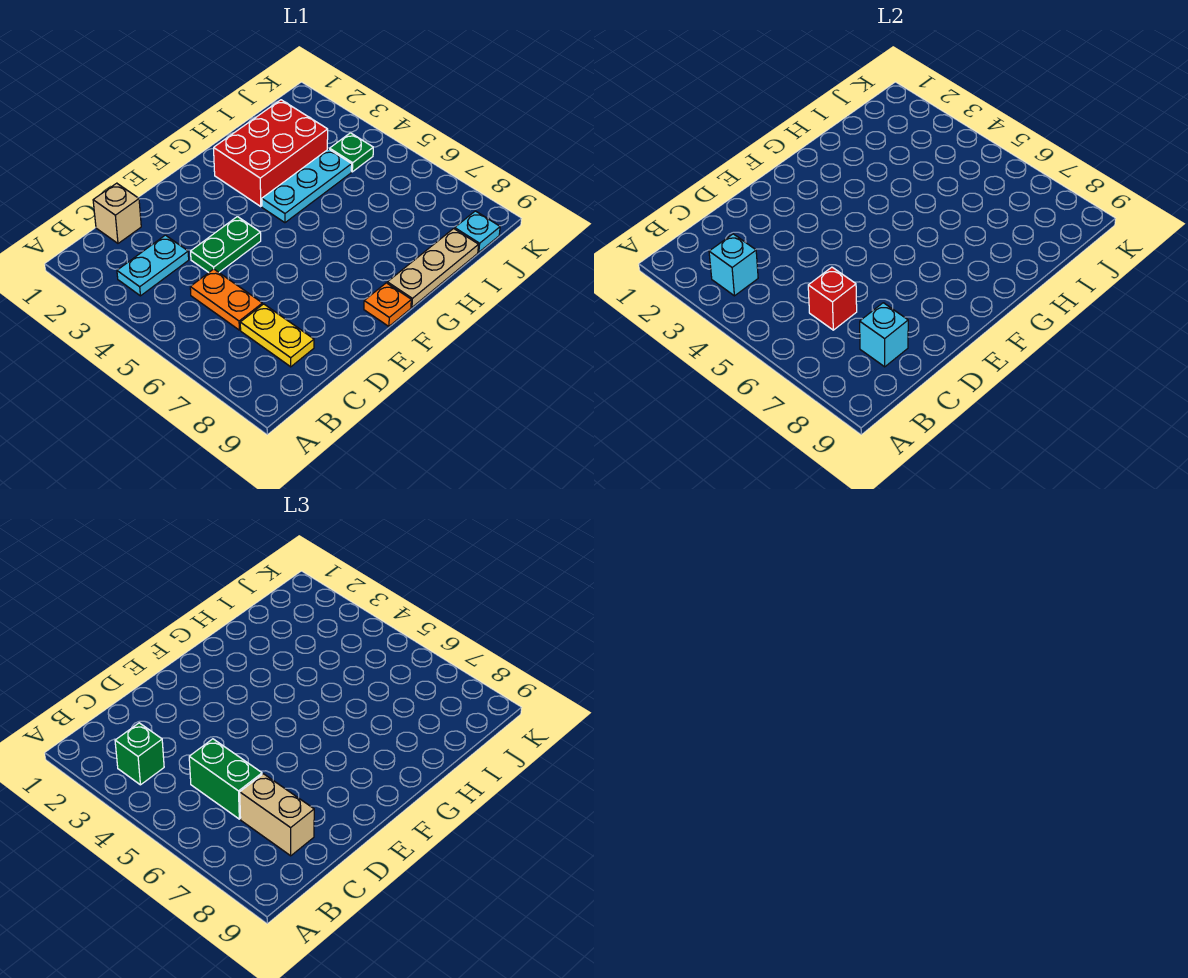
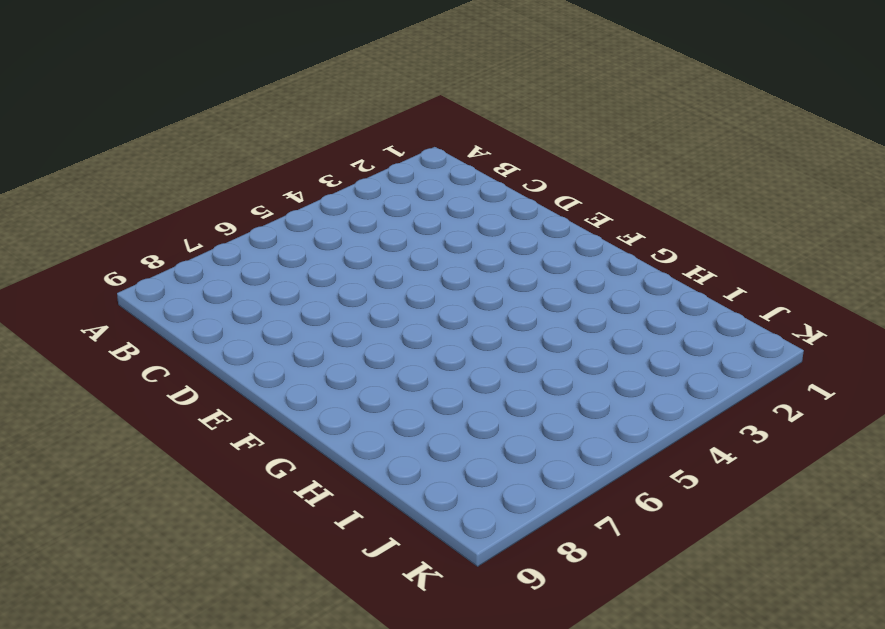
none -> cyan 1x2 plate [117,235,189,296]
none -> tan 1x1 brick [93,183,141,243]
none -> orange 1x2 plate [190,269,263,330]

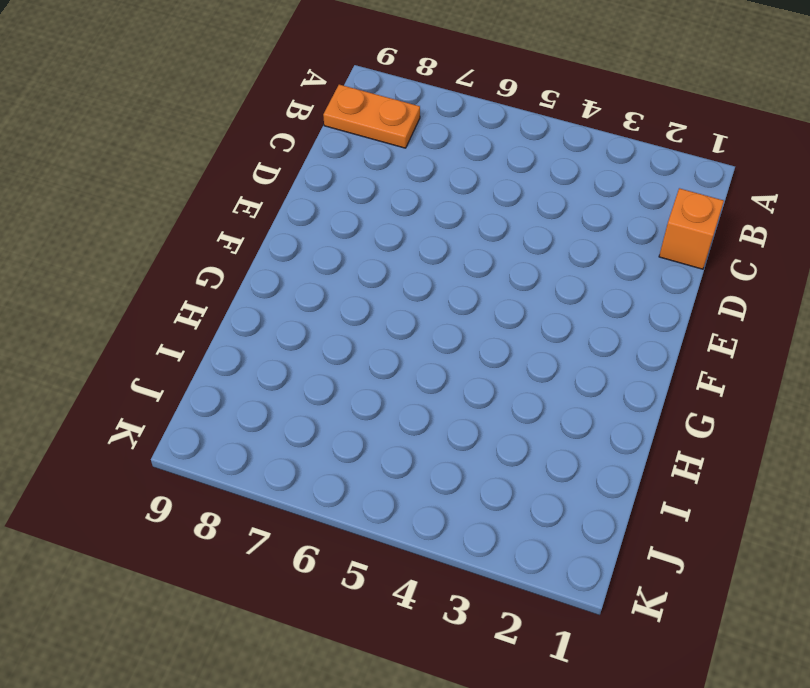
orange 1x2 plate [323,85,420,148] -> orange 1x2 plate moved to [190,269,263,330]
orange 1x1 brick [659,188,724,269] -> tan 1x1 brick [93,183,141,243]
none -> cyan 1x2 plate [117,235,189,296]
none -> yellow 1x2 plate [240,304,314,367]
none -> green 1x2 plate [191,217,261,272]

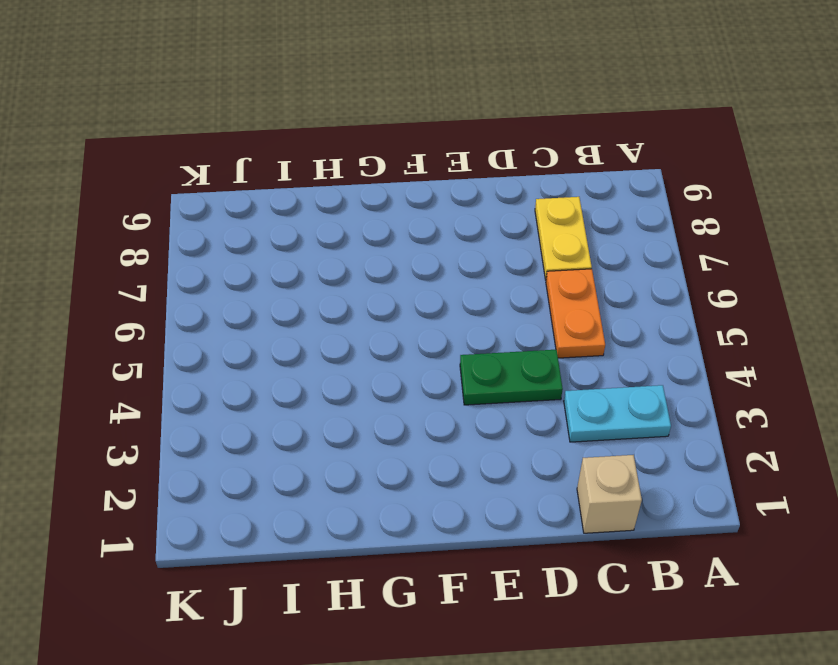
none -> orange 1x1 plate [364,283,411,326]
none -> red 2x3 brick [214,100,328,206]
none -> cyan 1x3 plate [262,149,352,223]

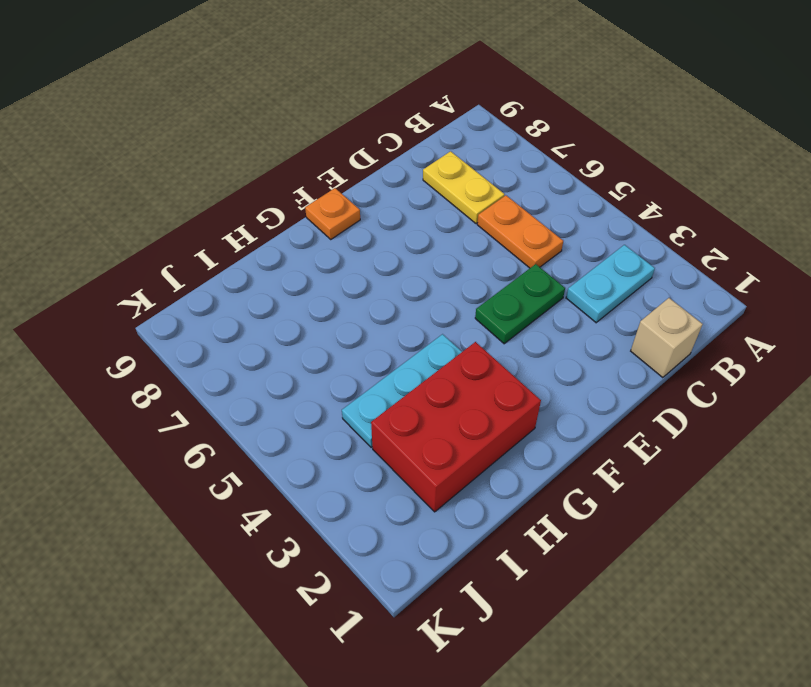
none -> tan 1x3 plate [387,229,478,307]
none -> green 1x1 plate [330,133,373,172]
none -> cyan 1x1 plate [455,211,500,252]

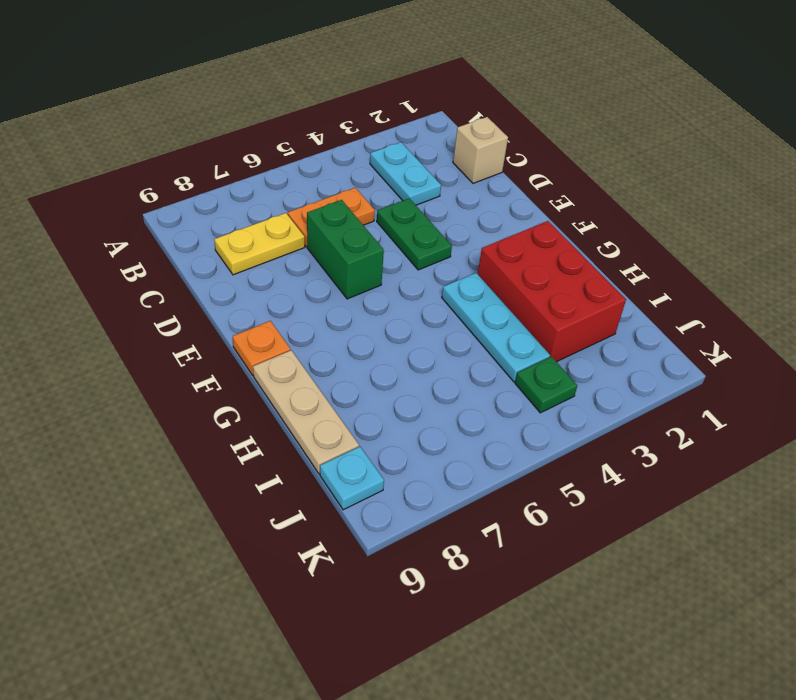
green 1x2 brick [307,200,384,299] -> green 1x2 brick turned to [189,739,262,819]
none -> cyan 1x1 brick [709,234,758,296]
none -> red 1x1 brick [808,267,857,330]
none -> cyan 1x1 brick [860,303,908,367]

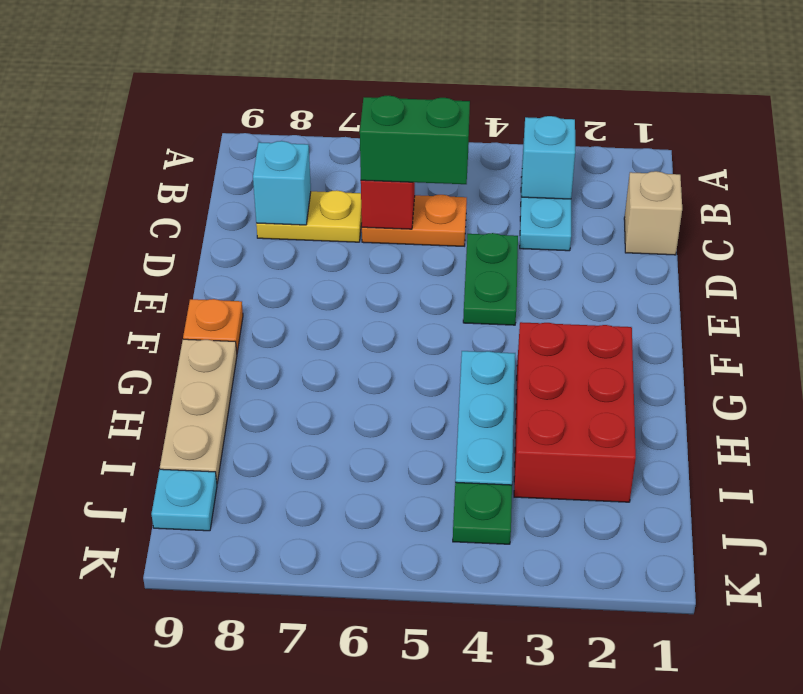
none -> green 1x1 brick [115,723,164,785]
none -> tan 1x2 brick [240,774,314,856]

